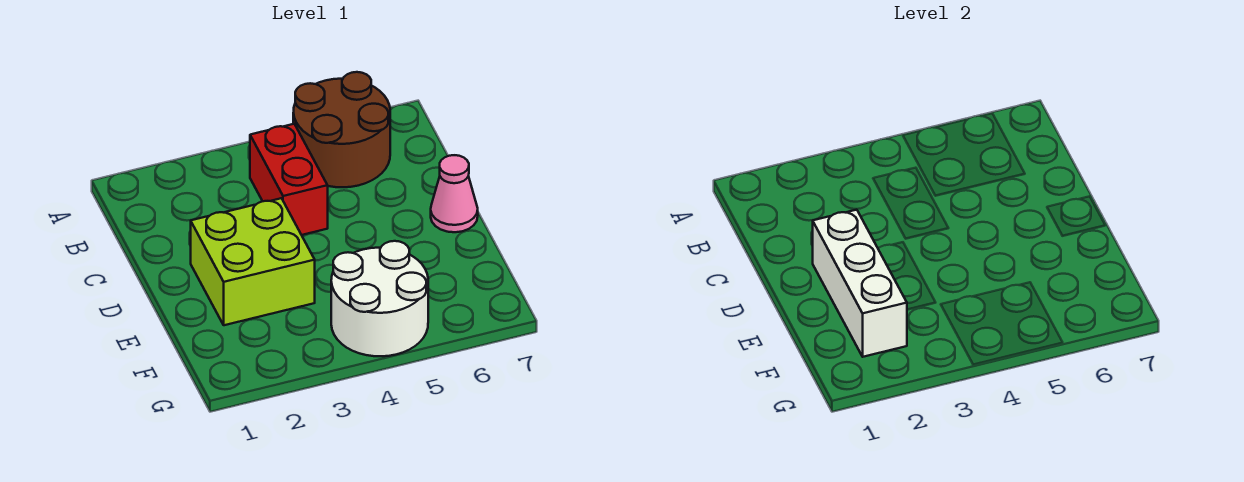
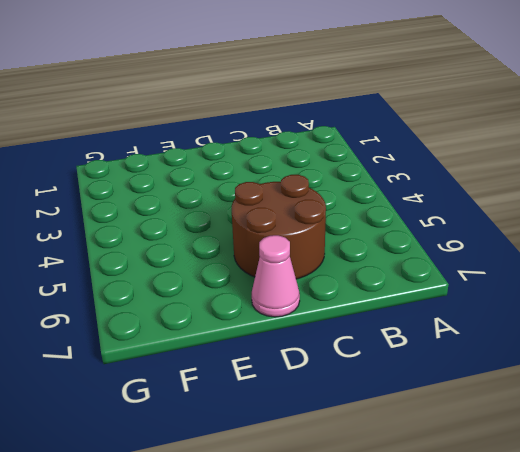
brown 2x2 round brick [232,175,326,279] -> brown 2x2 round brick moved to [293,72,390,187]
none -> red 1x2 brick [250,124,328,235]
none -> lime 2x2 brick [191,198,315,325]

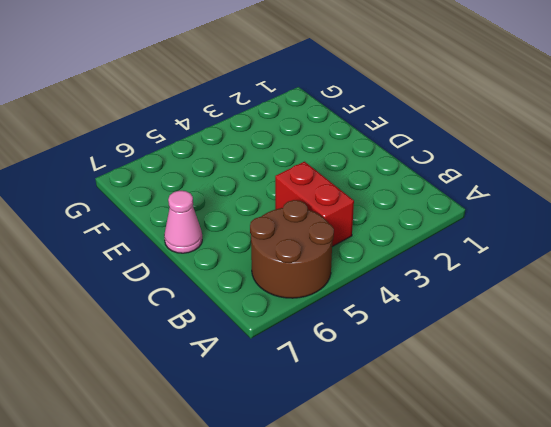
none -> lime 2x2 brick [191,198,315,325]
none -> white 2x2 round brick [331,241,428,356]

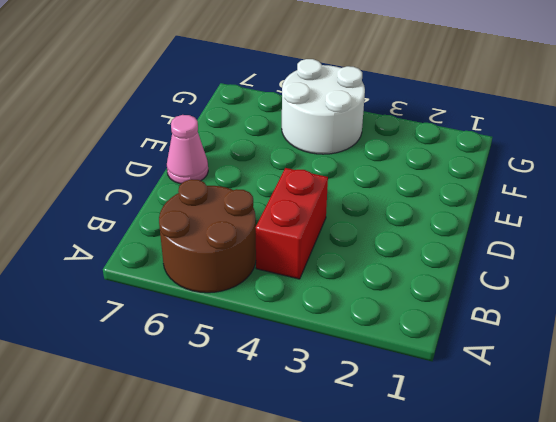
none -> lime 2x2 brick [191,198,315,325]
none -> white 1x3 brick [813,210,907,357]

